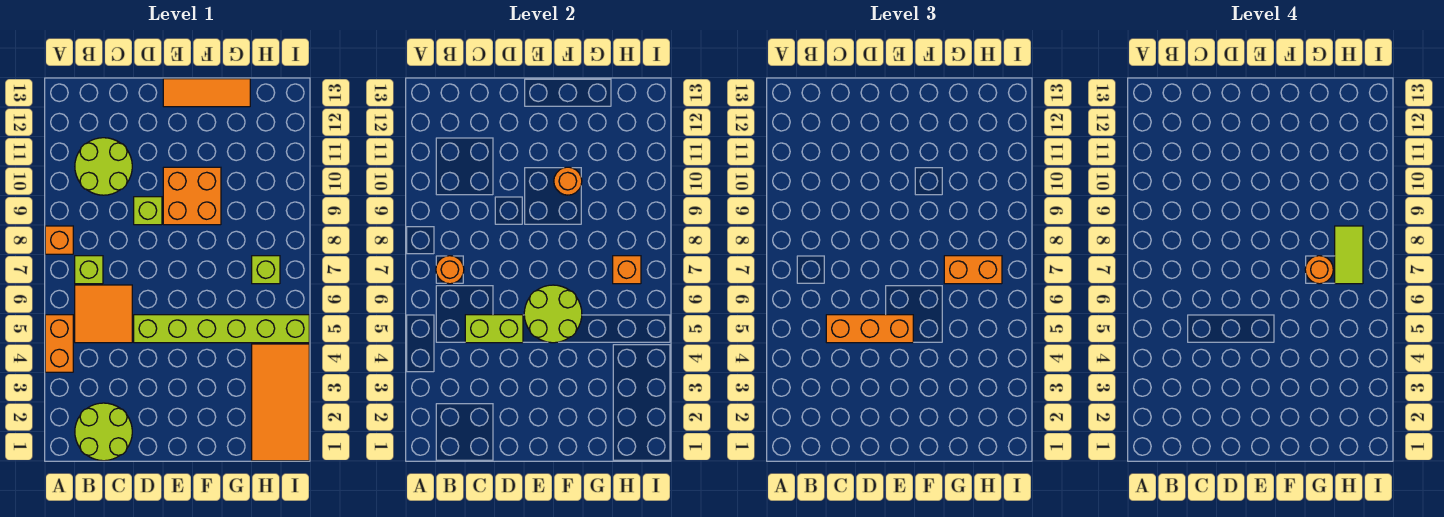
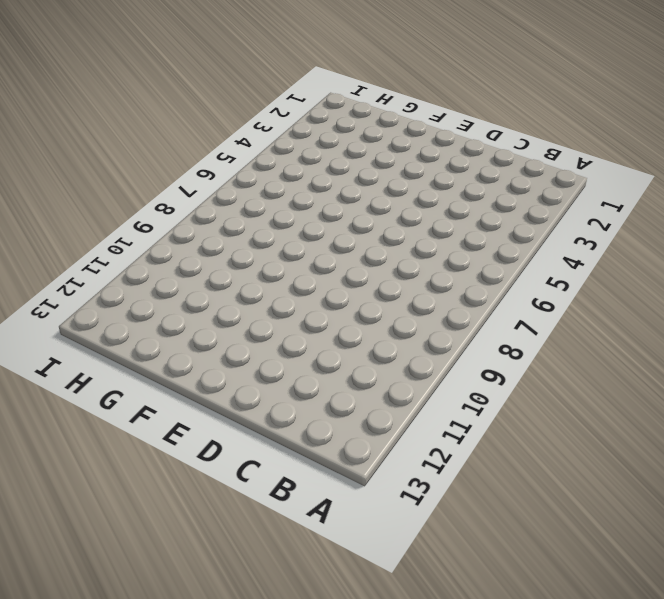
none -> orange 1x2 brick [45,315,73,372]
none -> orange 1x1 brick [45,226,73,254]
none -> lime 2x2 round brick [75,403,132,461]

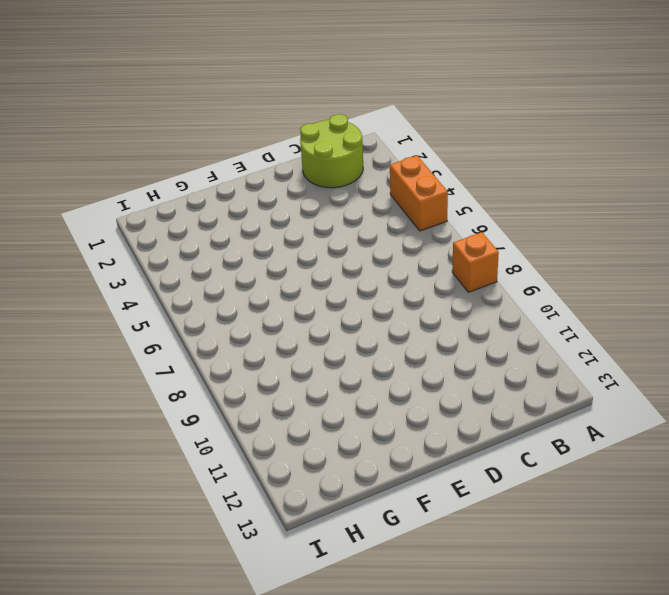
none -> orange 2x2 tile [75,285,132,343]
none -> lime 1x1 brick [75,256,103,284]
none -> lime 2x2 round brick [75,138,132,195]

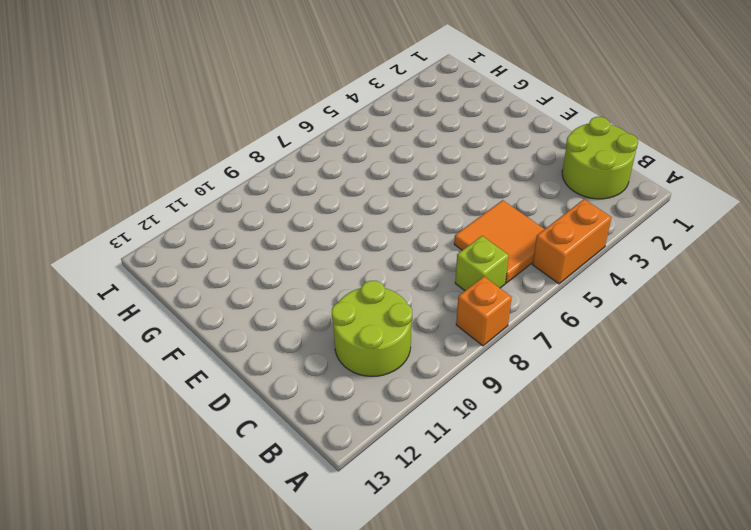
none -> lime 1x6 brick [134,315,309,343]
none -> lime 1x1 brick [134,197,162,225]
none -> orange 2x2 brick [163,167,221,225]

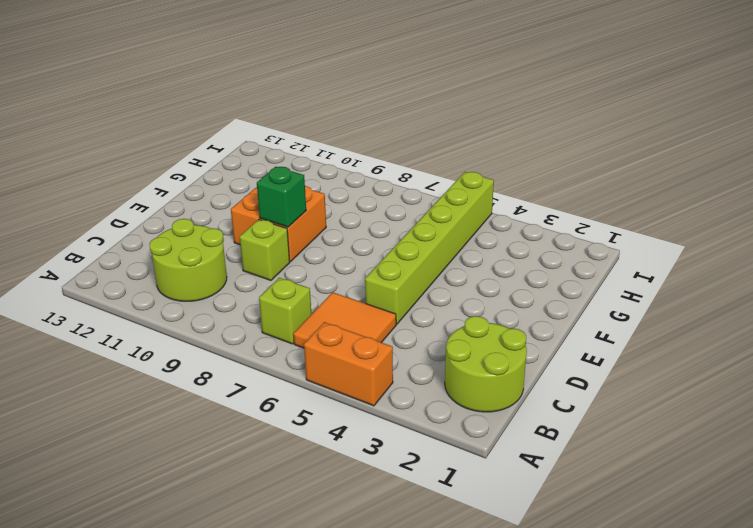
green 1x1 brick [257,167,306,227] -> none
none -> orange 1x1 brick [45,226,73,254]
none -> orange 1x3 tile [163,79,250,107]
none -> orange 2x4 tile [252,344,309,461]

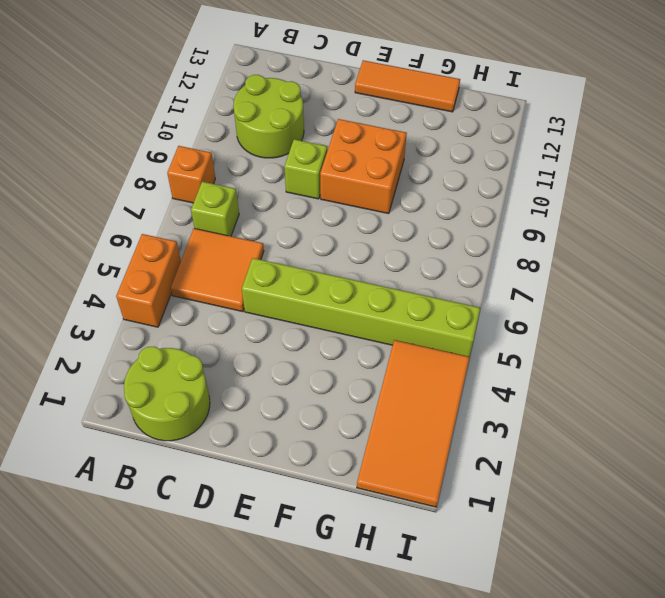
none -> lime 1x1 brick [252,256,280,284]
none -> orange 1x1 round brick [436,256,464,284]
none -> lime 1x2 brick [465,315,523,343]

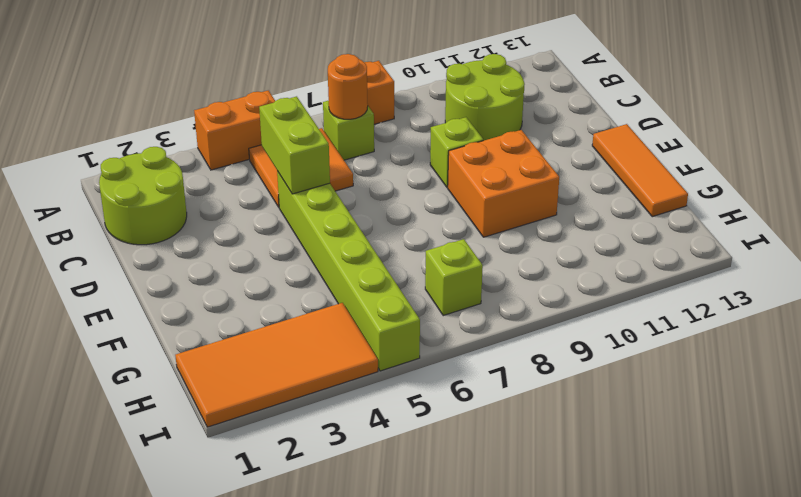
none -> lime 2x2 round brick [524,285,582,343]
none -> orange 1x1 round brick [554,167,582,195]
none -> orange 1x1 brick [613,256,641,284]

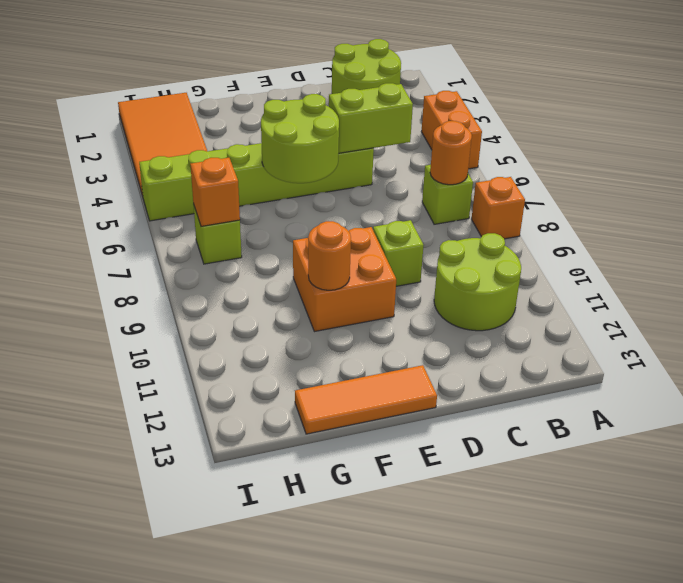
none -> orange 2x2 tile [75,285,132,343]
none -> orange 1x3 brick [826,315,913,343]
none -> orange 1x2 brick [944,256,1002,284]

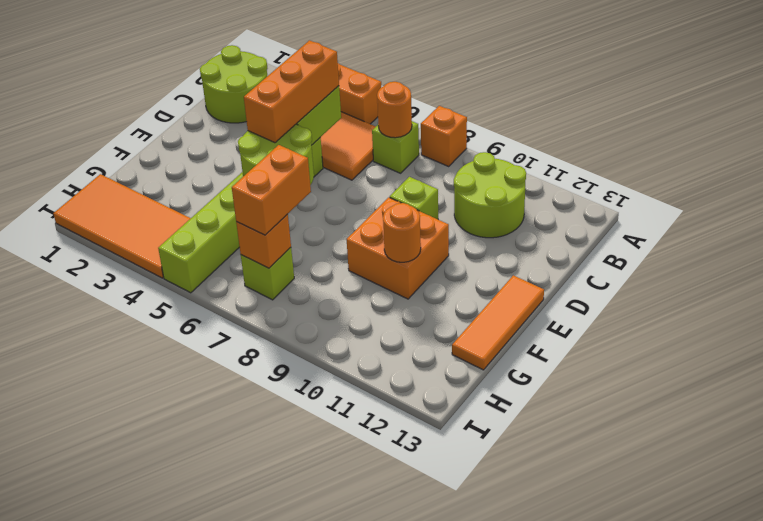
none -> orange 1x1 round brick [1305,256,1333,284]
none -> lime 1x2 tile [1335,226,1363,284]

